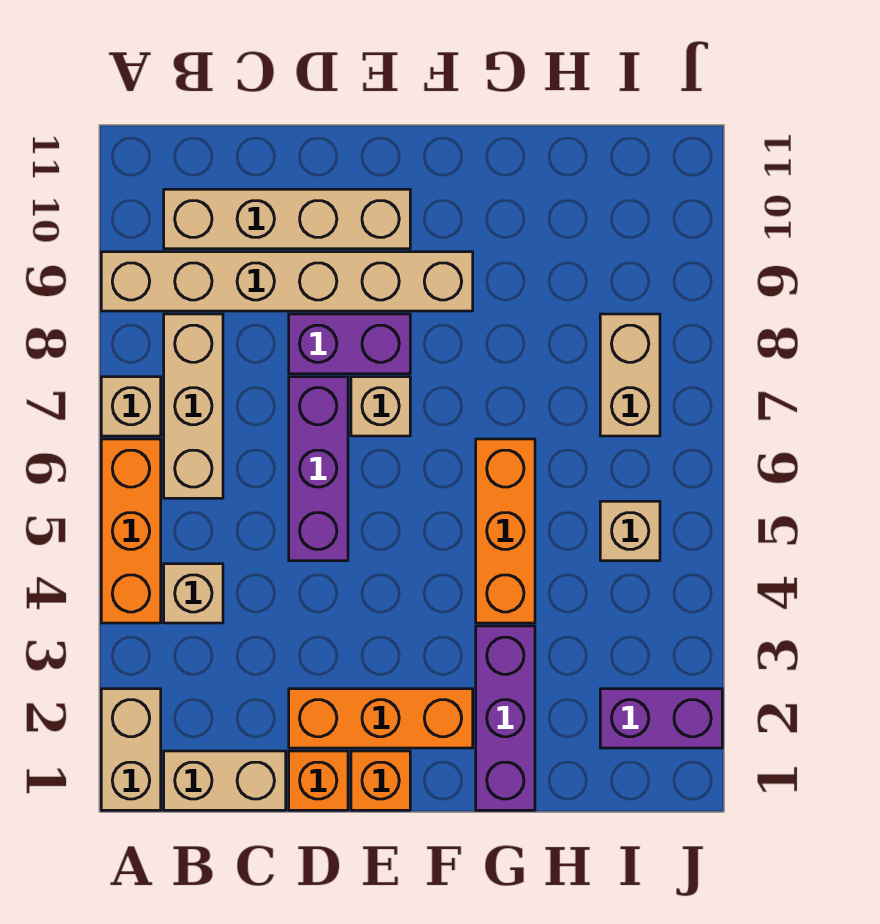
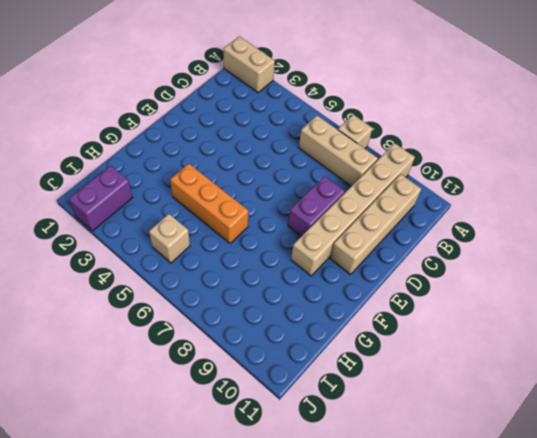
none -> orange 1x3 brick [101,439,161,623]
none -> tan 1x2 brick [164,751,286,810]
none -> tan 1x1 brick [164,564,223,623]

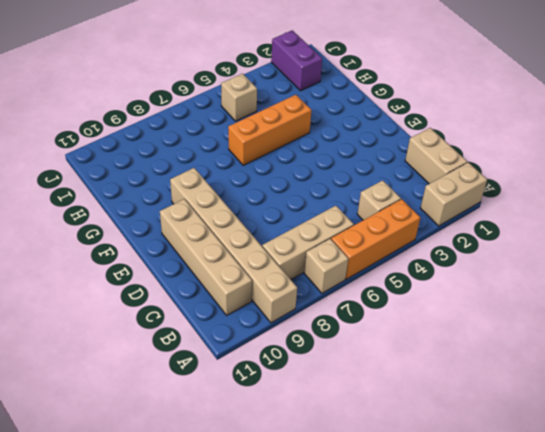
none -> orange 1x1 brick [289,751,348,810]
none -> orange 1x3 brick [289,689,473,748]
none -> purple 1x3 brick [289,377,348,561]

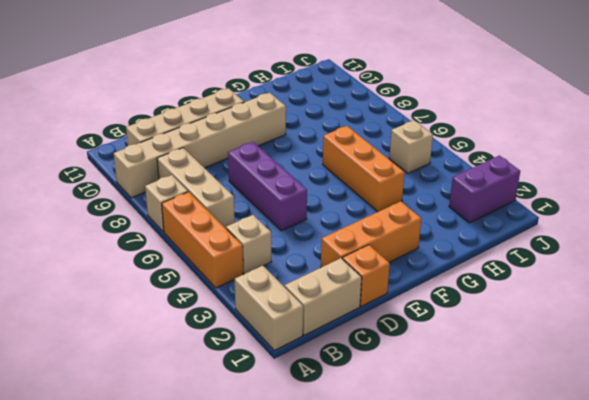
none -> purple 1x2 brick [289,314,410,374]
none -> orange 1x1 brick [351,751,410,810]
none -> tan 1x1 brick [351,377,410,436]

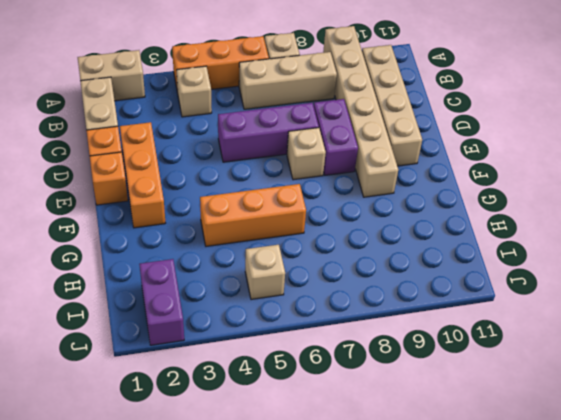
none -> purple 1x3 brick [476,626,535,810]
none -> tan 1x2 brick [600,314,660,436]

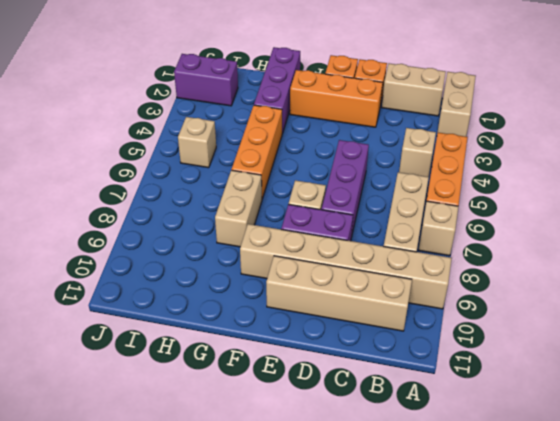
tan 1x2 brick [215,170,262,247] -> tan 1x2 brick moved to [600,314,660,436]

